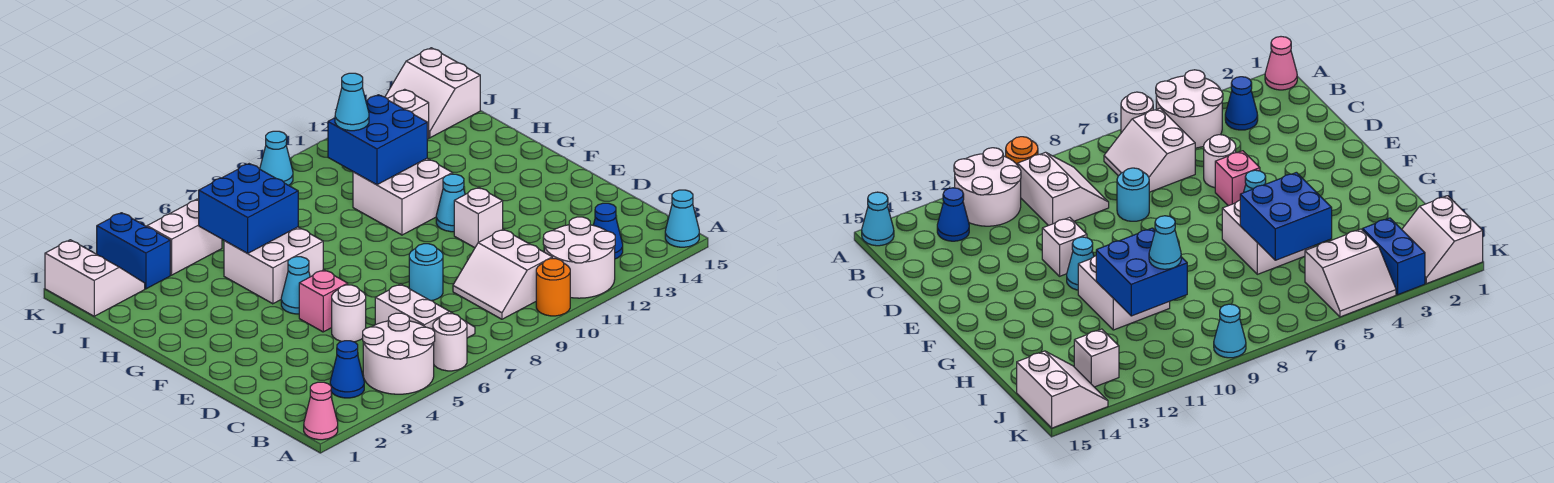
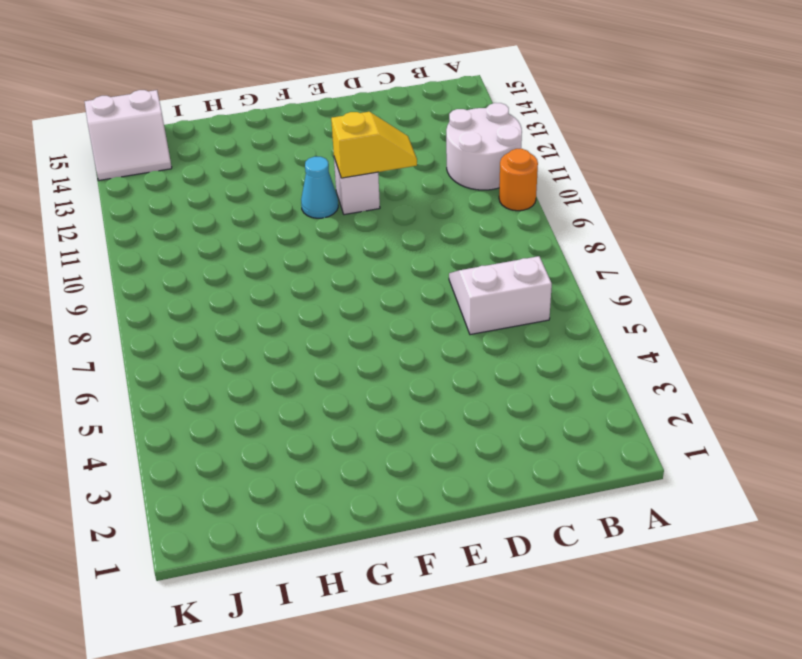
yellow 1x2 slope [331,112,417,178] -> none
none -> pink 1x1 cone [304,382,338,440]
none -> white 2x2 round brick [363,313,435,394]
none -> white 1x1 round brick [433,314,467,371]

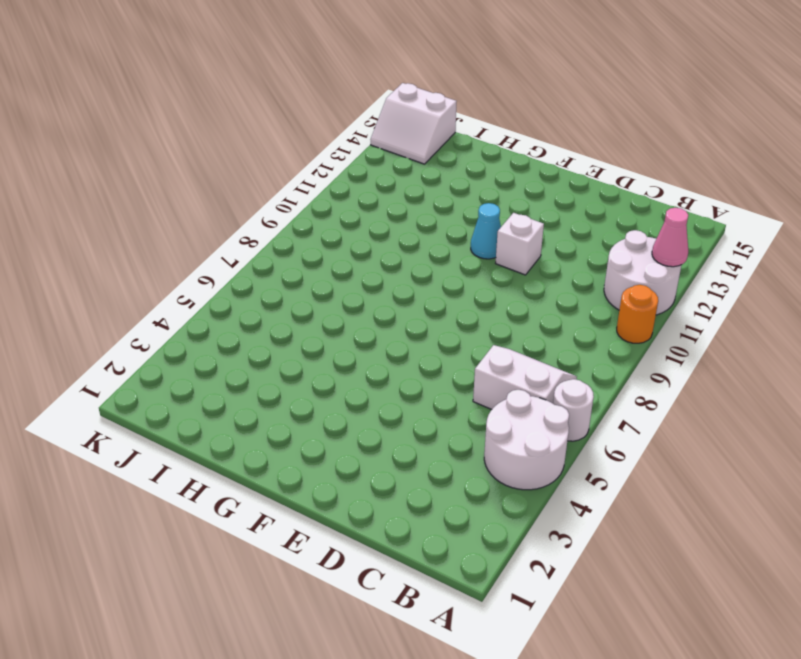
pink 1x1 cone [652,208,688,267] -> pink 1x1 cone moved to [304,382,338,440]
none -> cyan 1x1 cone [665,190,699,247]
none -> blue 1x1 cone [330,341,364,398]
none -> white 2x2 slope [453,229,552,319]

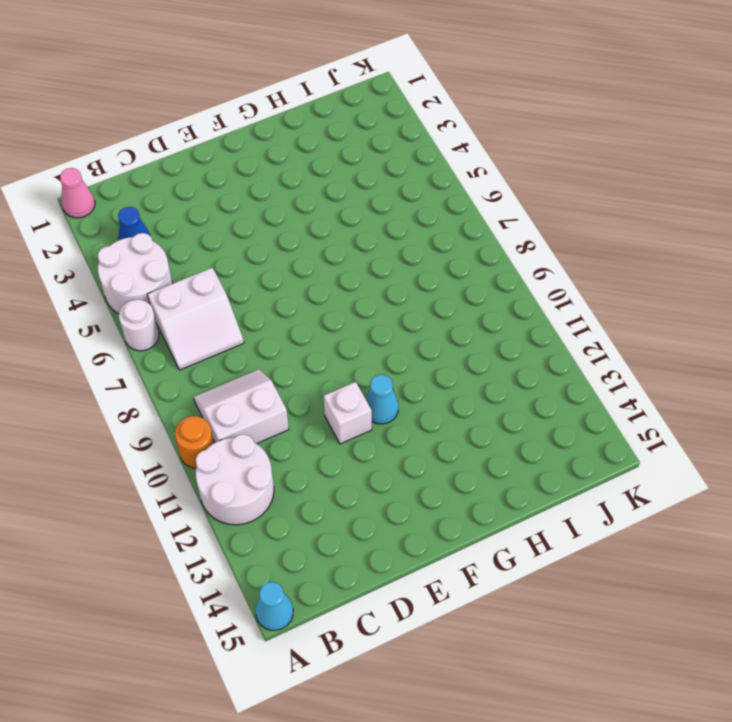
none -> blue 1x1 cone [593,203,623,259]
none -> white 1x1 round brick [332,285,366,342]
none -> cyan 1x1 round brick [409,244,443,301]

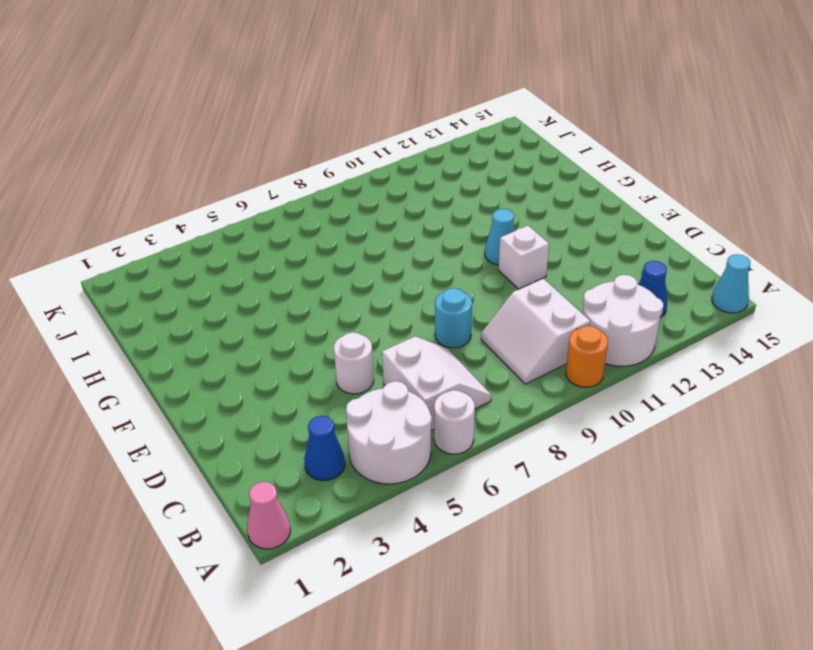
none -> pink 1x1 brick [299,270,348,332]
none -> cyan 1x1 cone [281,257,310,314]
none -> white 2x2 brick [224,227,323,304]

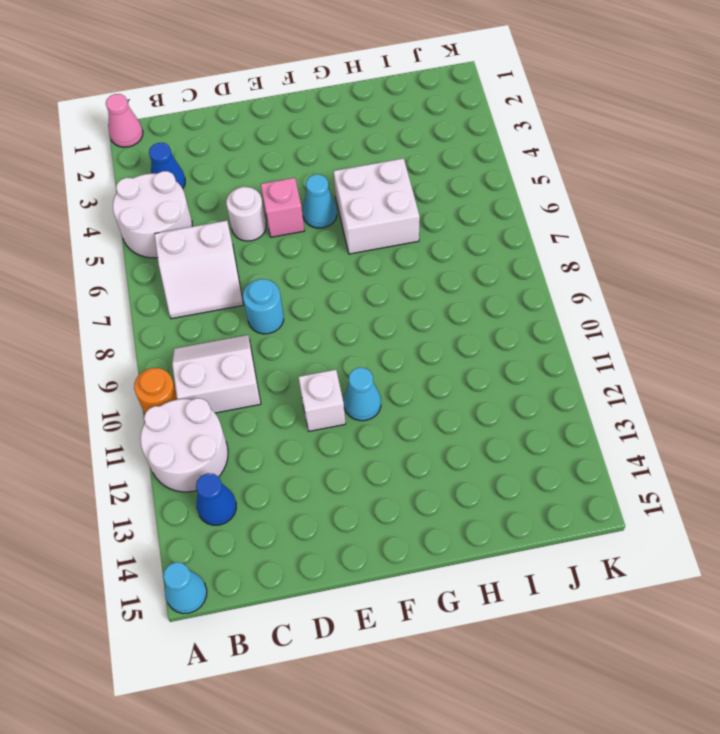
none -> white 1x1 round brick [433,314,467,371]
none -> white 2x2 brick [353,158,453,235]
none -> white 2x2 slope [45,240,145,316]

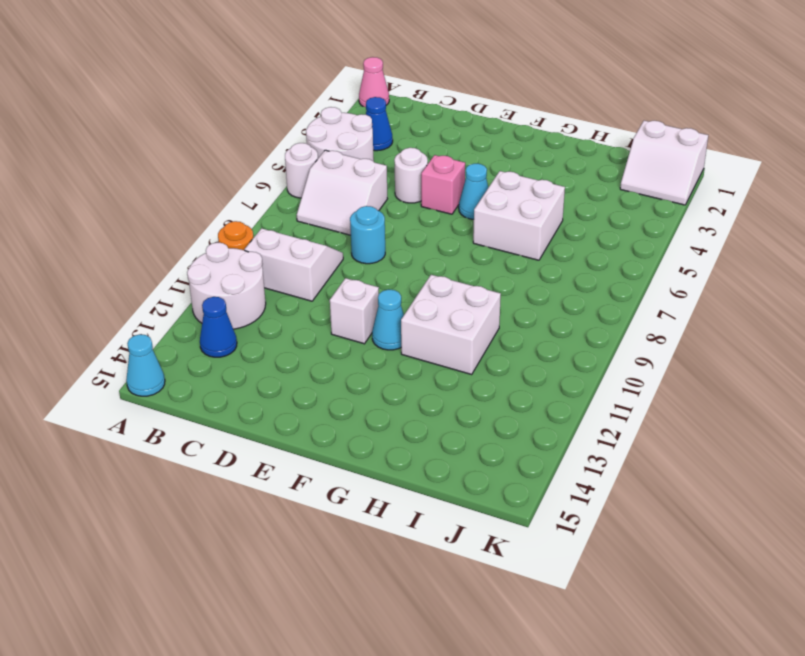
none -> blue 1x2 brick [97,213,170,289]
none -> white 2x2 slope [146,199,222,275]
none -> white 1x1 brick [388,89,429,139]

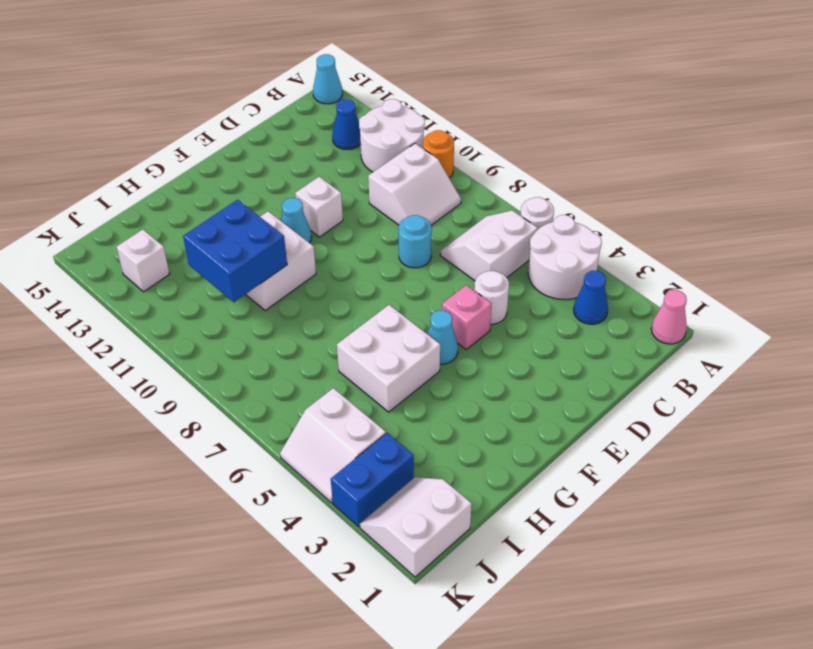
none -> white 2x2 slope [385,48,480,138]
none -> cyan 1x1 cone [260,131,293,185]
none -> blue 2x2 brick [199,164,298,253]

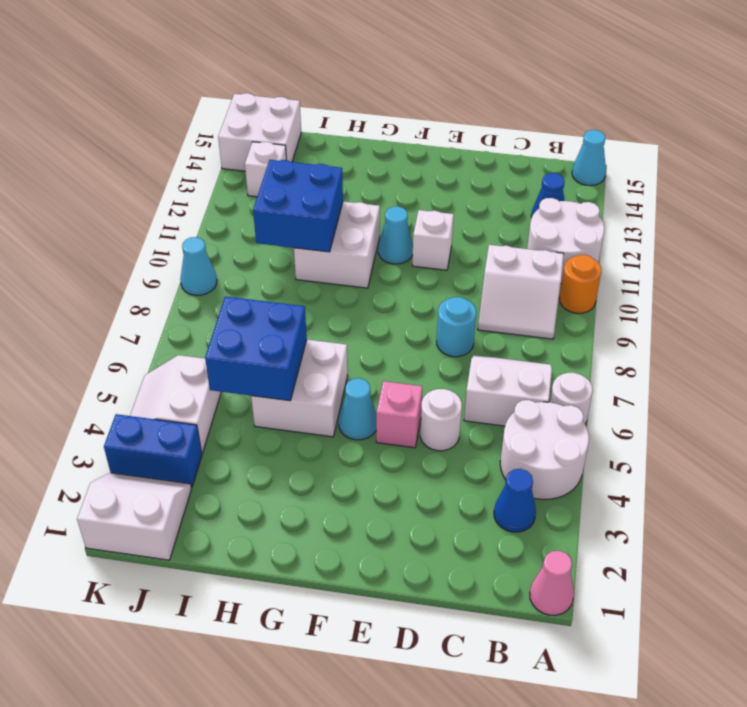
white 2x2 brick [218,93,301,171] -> white 2x2 slope [385,48,480,138]
none -> cyan 1x1 cone [335,73,369,131]

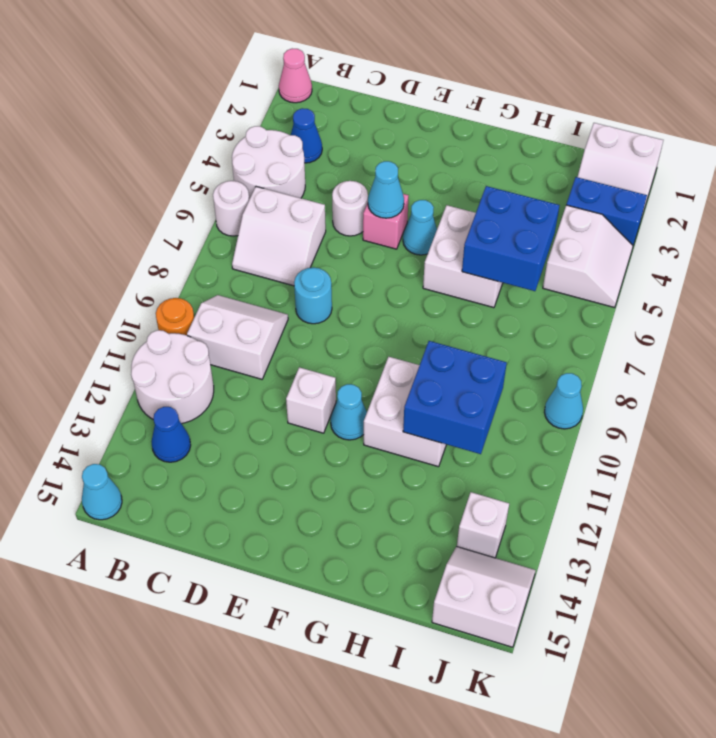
cyan 1x1 cone [368,161,404,218] -> cyan 1x1 cone moved to [335,73,369,131]

